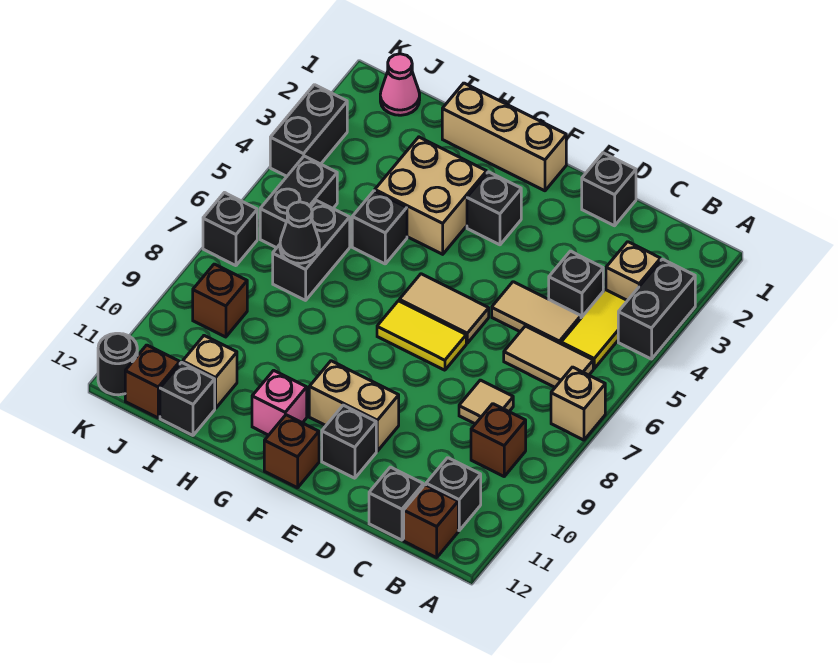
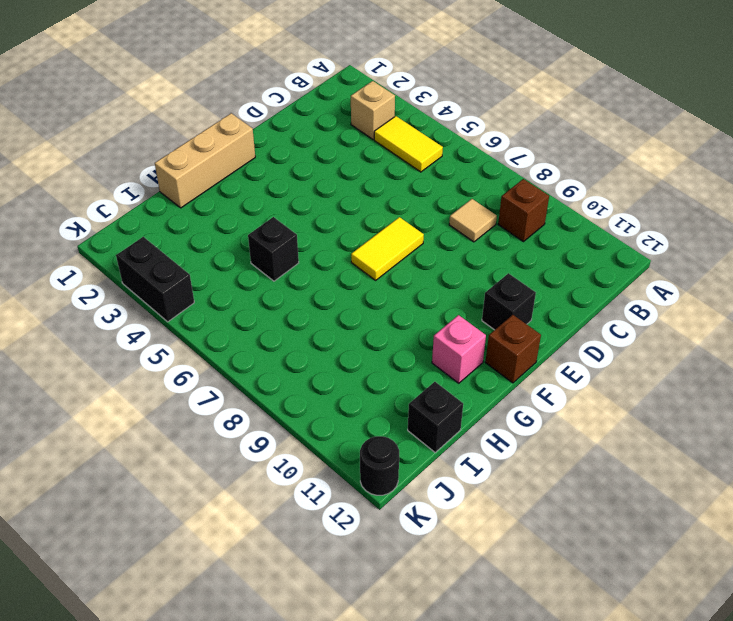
none -> black 1x2 brick [618,259,695,359]
none -> tan 1x1 brick [551,367,605,440]
none -> tan 1x2 tile [504,326,593,387]
none -> black 1x1 brick [426,458,481,530]

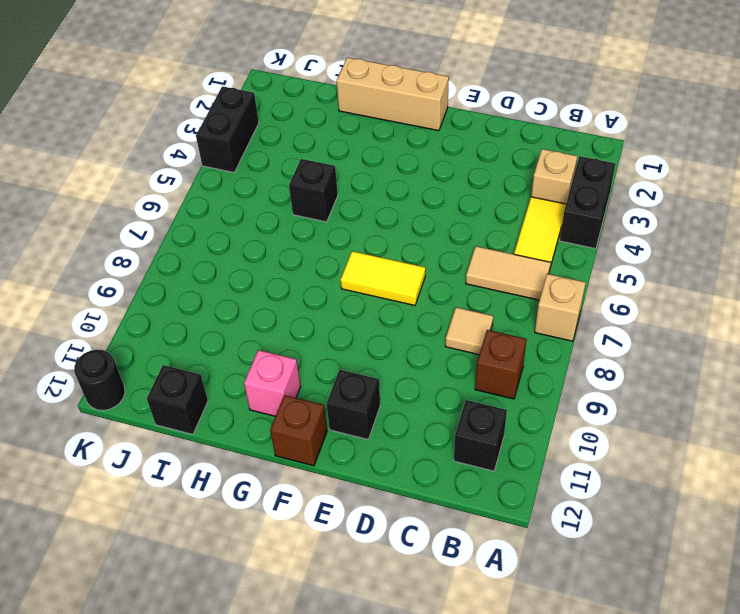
none -> brown 1x1 brick [404,485,458,558]
none -> black 1x1 brick [549,251,603,318]
none -> tan 1x2 tile [492,282,581,344]
none -> black 1x1 brick [369,467,423,540]

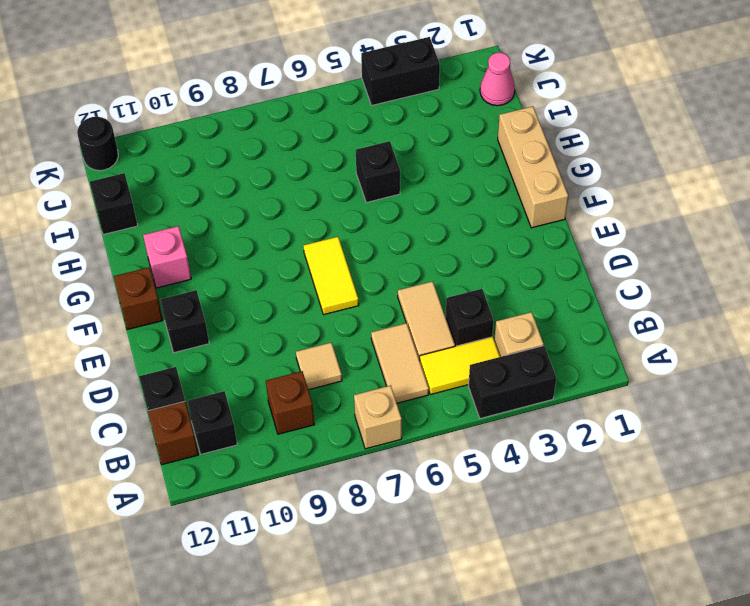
none -> black 1x1 brick [582,153,636,226]
none -> tan 1x2 tile [399,274,489,343]
none -> tan 1x2 brick [309,361,399,451]
none -> black 1x1 brick [467,172,521,245]

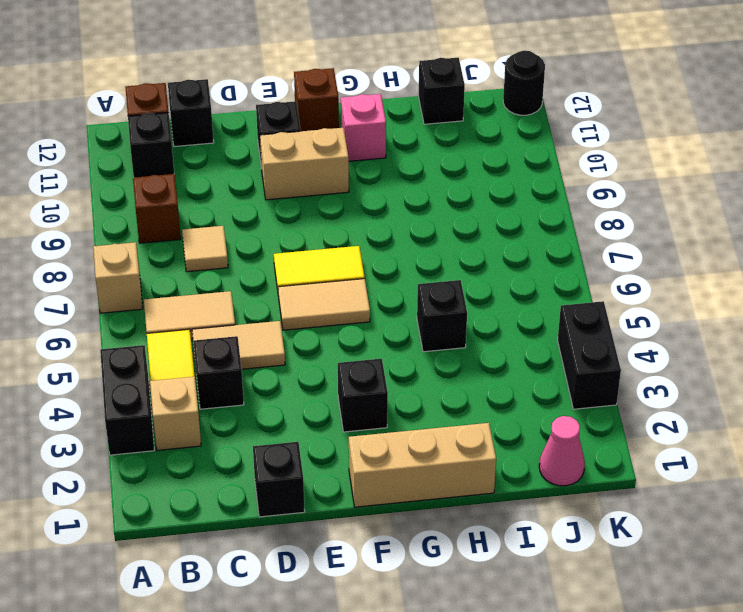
none -> tan 2x2 brick [375,137,487,254]
none -> black 1x2 brick [273,201,350,300]
none -> tan 1x1 brick [183,336,237,408]
none -> black 1x2 brick [260,156,337,248]

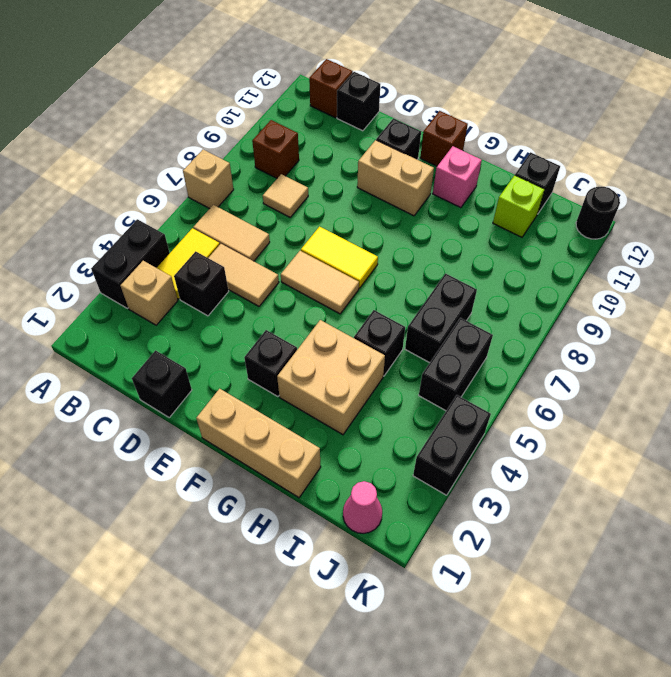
lime 1x1 brick [493,175,545,237] -> tan 1x1 brick [183,336,237,408]
none -> black 1x1 brick [426,458,481,530]
none -> brown 1x1 brick [193,264,247,337]
none -> brown 1x1 brick [125,345,180,418]
none -> black 1x1 brick [203,193,257,266]

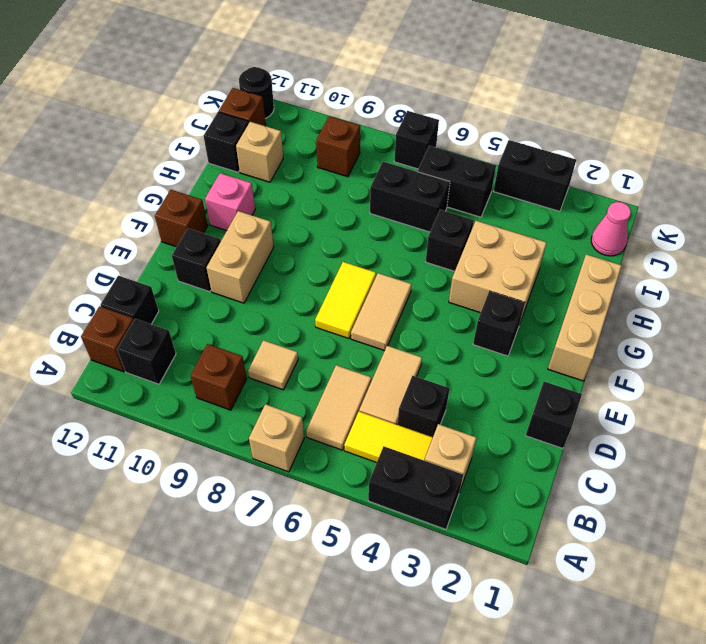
none -> black 1x1 cone [280,202,319,263]

